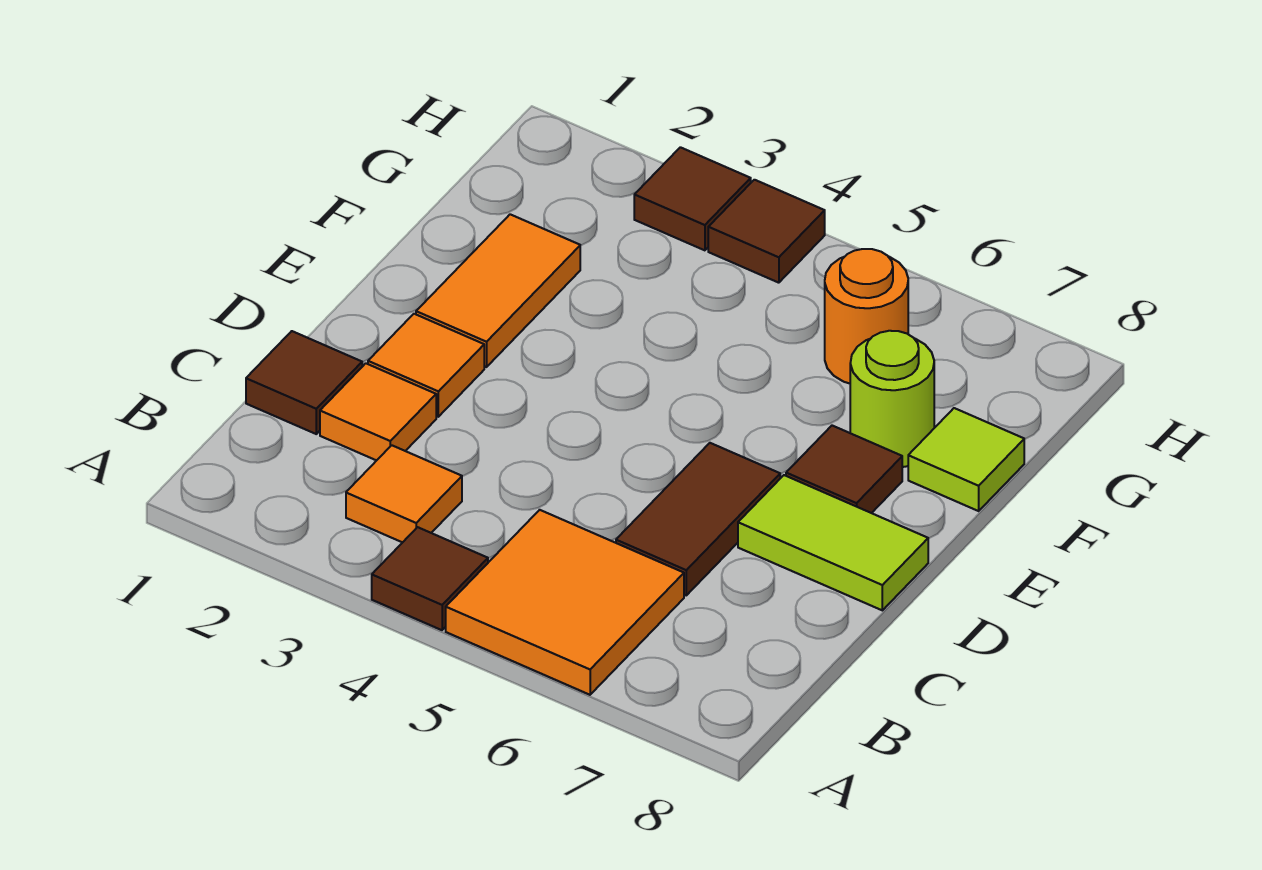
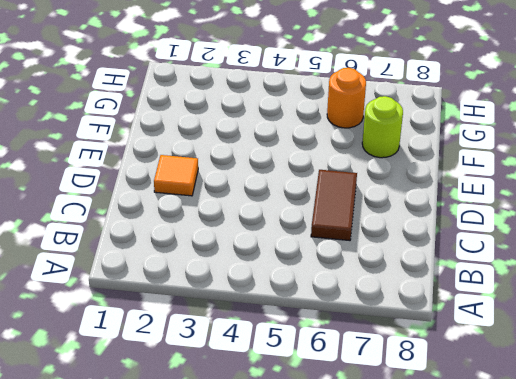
none -> brown 1x1 tile [372,527,488,630]
none -> orange 2x2 tile [446,510,684,695]
none -> orange 1x1 tile [346,445,462,543]

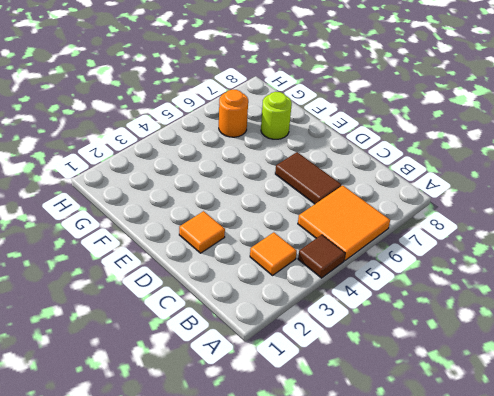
none -> brown 1x1 tile [246,331,362,434]
none -> orange 1x1 tile [320,363,436,461]
none -> lime 1x2 tile [738,475,928,610]

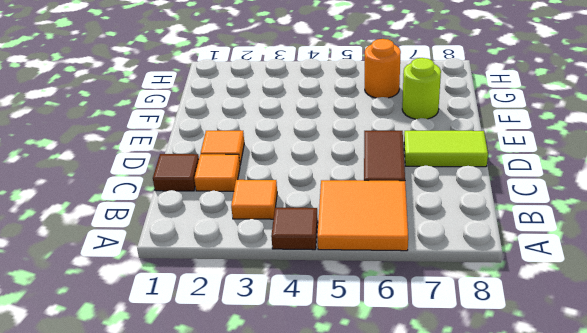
none -> orange 1x2 tile [416,214,580,367]
none -> brown 1x1 tile [786,426,902,513]
none -> lime 1x1 tile [908,408,1024,511]

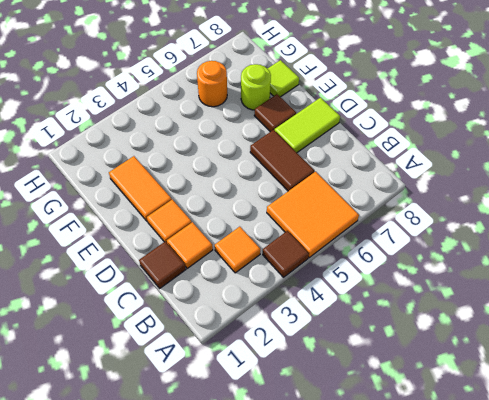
none -> brown 1x1 tile [634,147,751,250]
none -> brown 1x1 tile [708,180,825,283]

